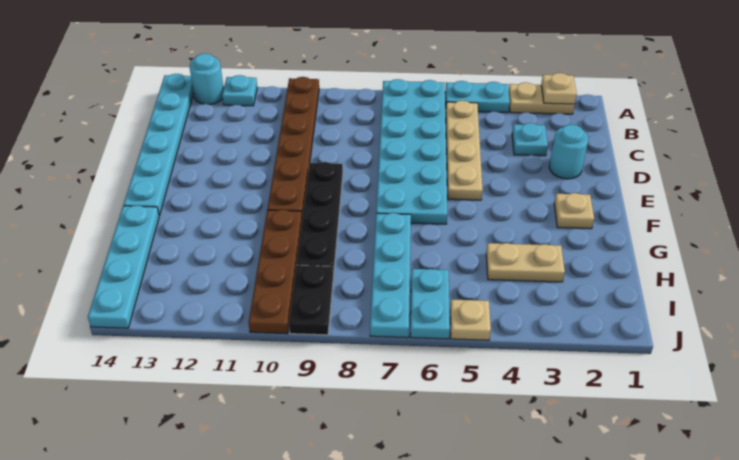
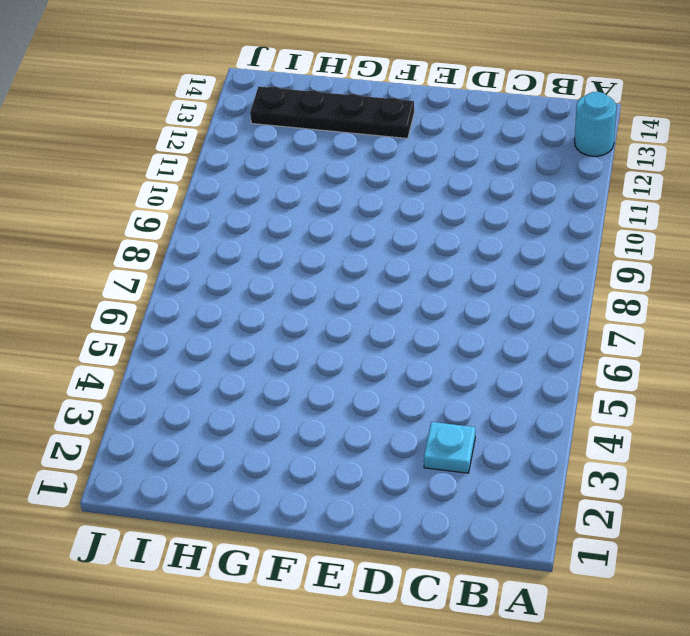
black 1x4 plate [250,86,414,139] -> black 1x4 plate moved to [297,162,343,274]
none -> tan 1x2 plate [509,82,575,114]
none -> cyan 1x2 plate [445,81,510,113]
none -> cyan 2x6 plate [376,79,447,224]

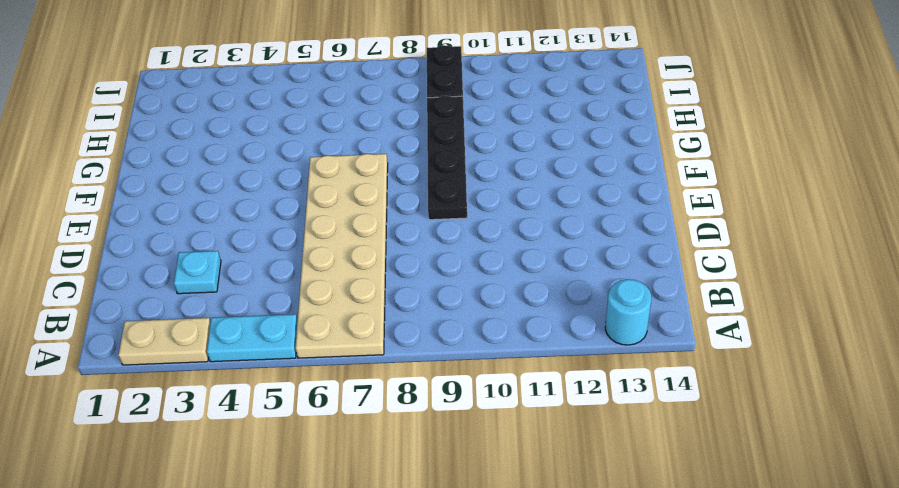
tan 2x6 plate [296,154,388,358] -> cyan 2x6 plate [376,79,447,224]
none -> brown 1x6 plate [267,77,319,218]
none -> cyan 1x1 plate [222,75,257,106]
none -> cyan 1x6 plate [124,74,194,216]

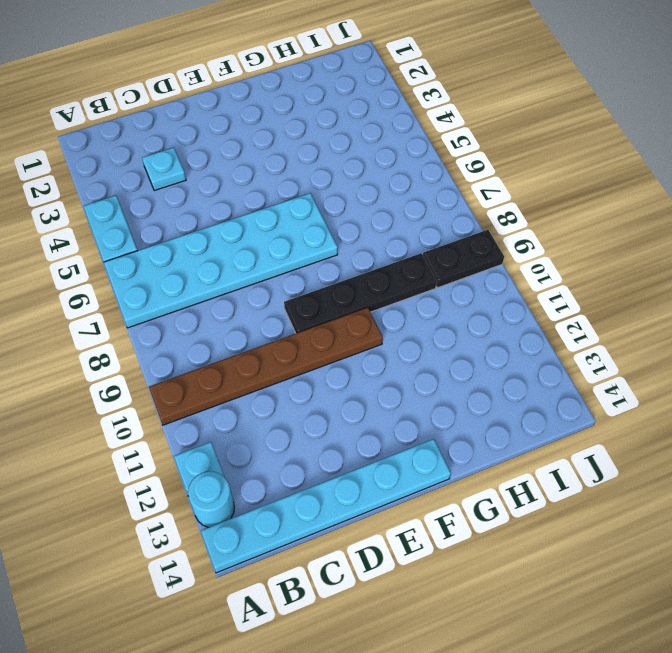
none -> tan 1x2 plate [509,82,575,114]
none -> tan 1x4 plate [446,101,483,200]
none -> cyan 1x1 round brick [549,124,588,179]

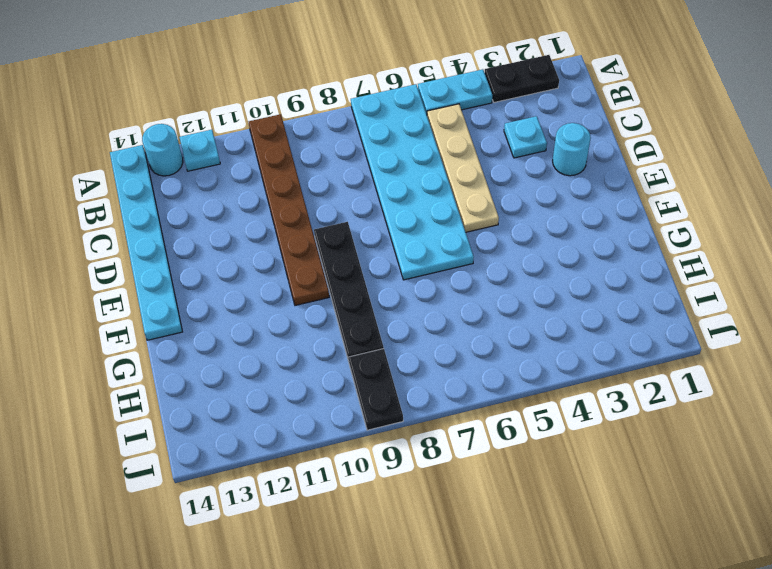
black 1x2 plate [485,55,559,102] -> tan 1x2 plate [509,82,575,114]
none -> tan 1x1 plate [554,193,594,229]
none -> cyan 1x4 plate [370,213,411,338]
none -> brown 1x4 plate [249,210,302,334]

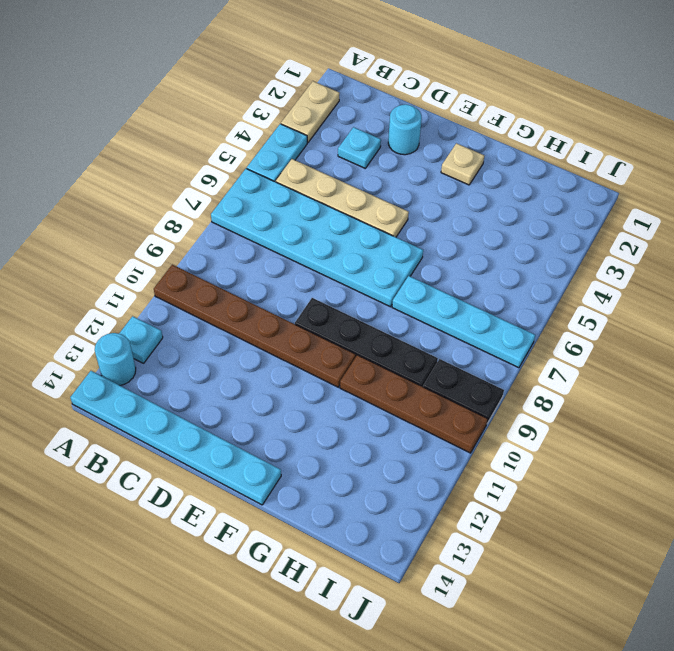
none -> cyan 1x4 plate [88,205,159,328]
none -> tan 1x2 plate [486,243,565,282]
none -> cyan 1x2 plate [410,269,450,339]

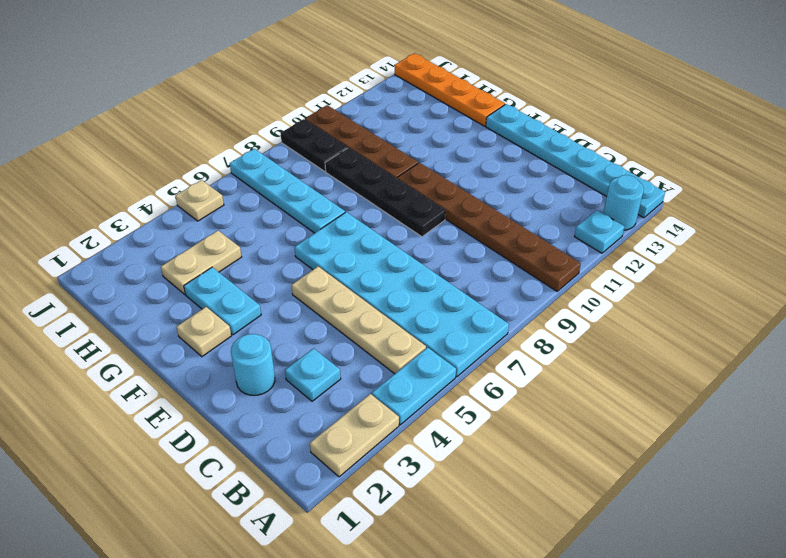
cyan 1x2 plate [184,267,261,335] -> cyan 1x2 plate moved to [410,269,450,339]
orange 1x4 plate [395,53,505,126] -> cyan 1x4 plate [88,205,159,328]
none -> tan 1x1 plate [541,73,577,104]

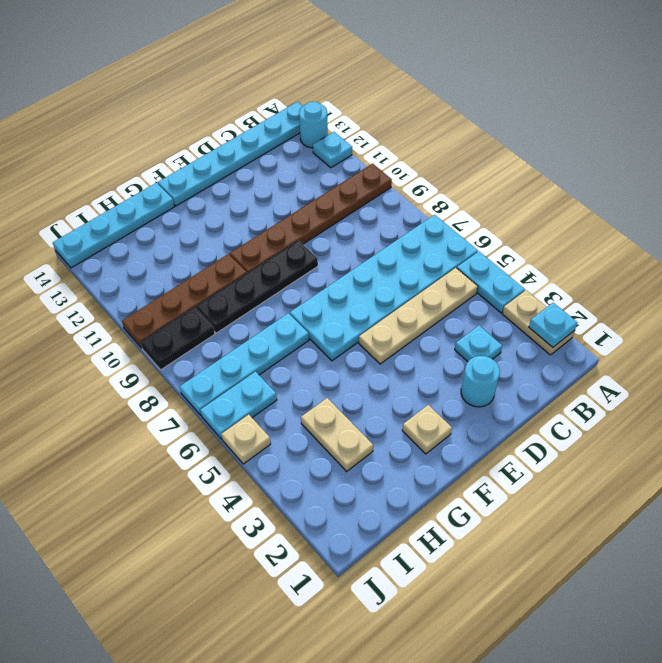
cyan 1x1 plate [529,303,577,348] -> tan 1x1 plate [541,73,577,104]

